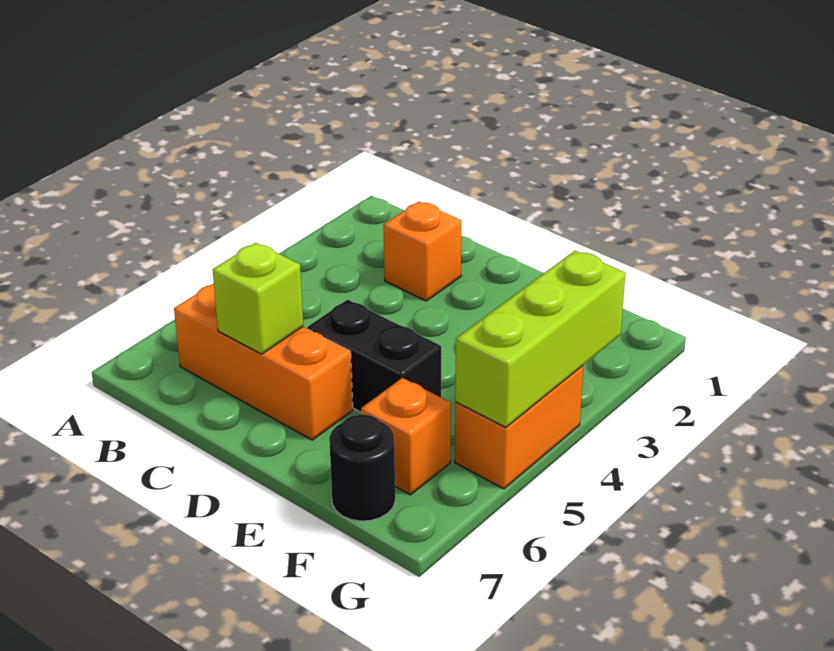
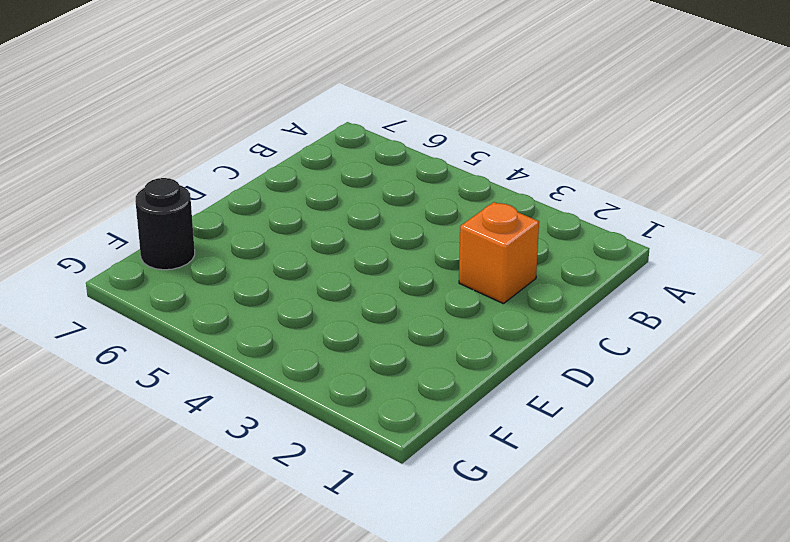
none -> orange 1x3 brick [174,283,353,440]
none -> black 1x2 brick [308,300,441,412]

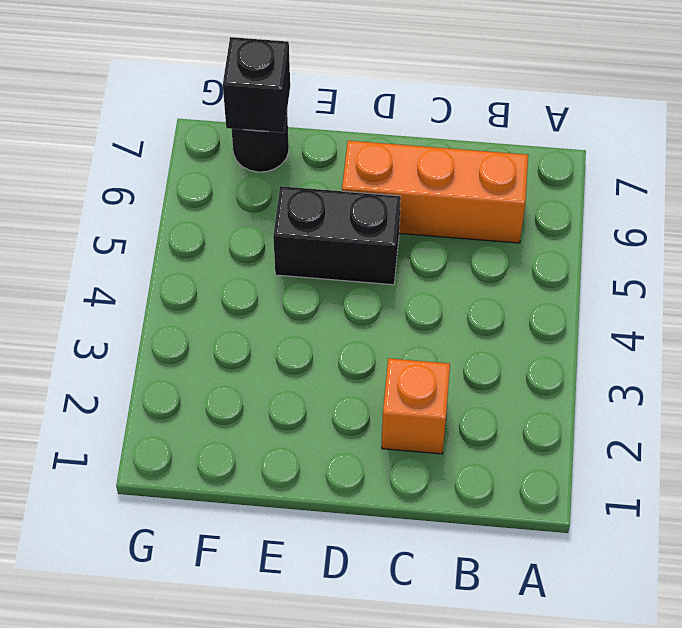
black 1x1 brick [223,37,290,133] -> none
none -> orange 1x1 brick [361,378,451,495]
none -> orange 1x2 brick [455,366,583,489]

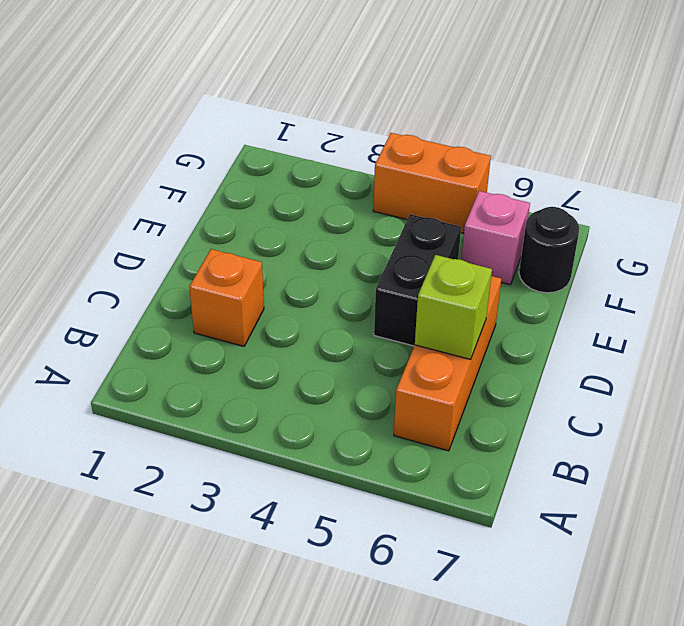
pink 1x1 brick [461,191,530,285] -> orange 1x1 brick [361,378,451,495]
none -> lime 1x3 brick [455,251,625,427]

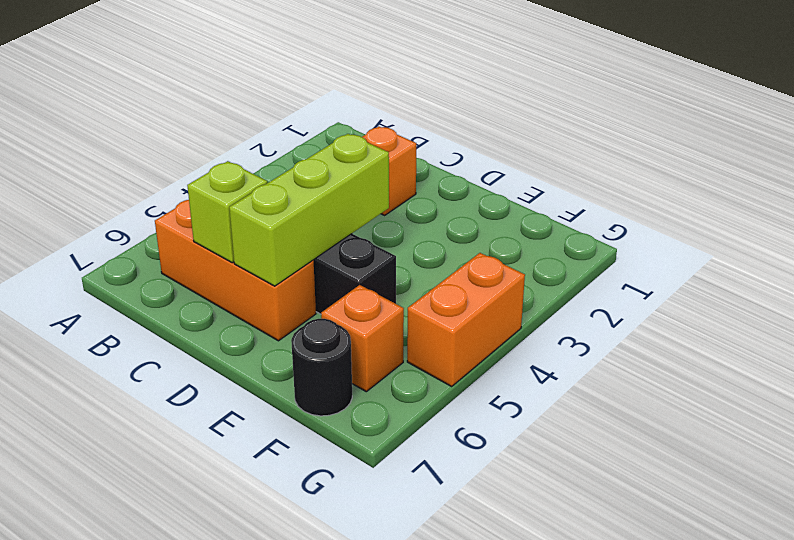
lime 1x3 brick [229,134,389,286] -> lime 1x3 brick moved to [455,251,625,427]

